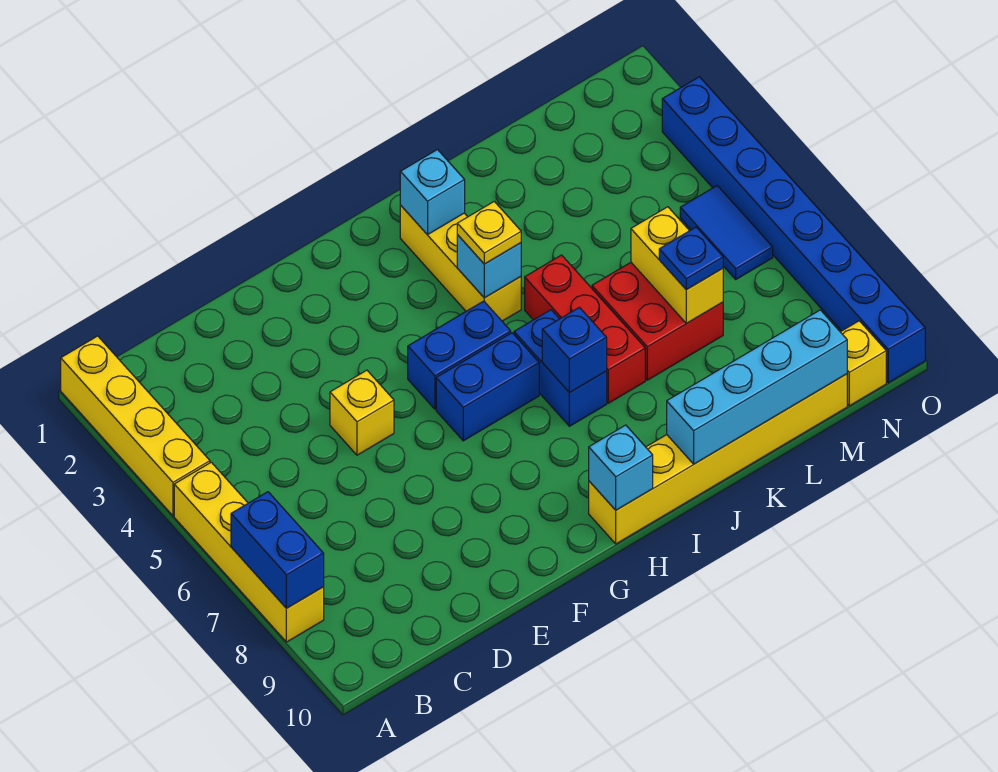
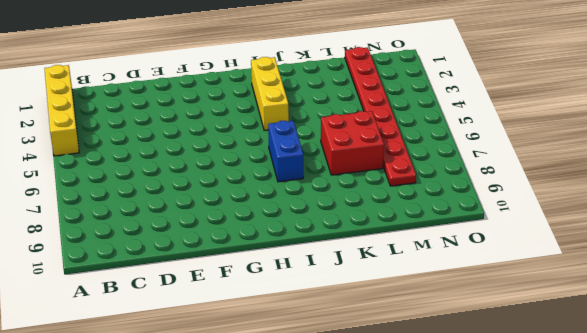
red 1x8 plate [345,47,416,186] -> none
none -> yellow 1x4 brick [174,462,324,642]
none -> yellow 1x1 brick [330,370,394,455]
none -> blue 1x2 brick [408,301,511,409]

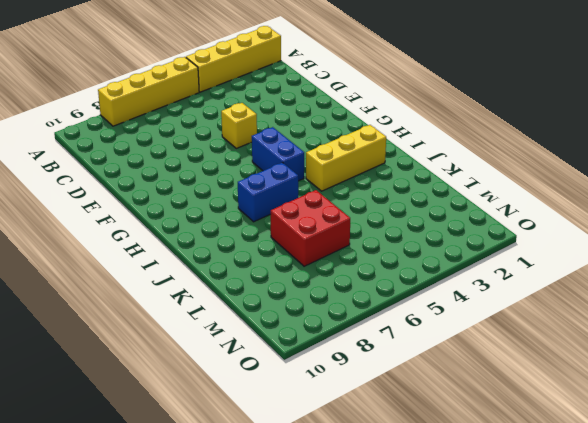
none -> blue 1x2 brick [436,333,539,441]
none -> yellow 1x6 brick [589,374,847,544]
none -> red 1x3 brick [525,255,645,403]

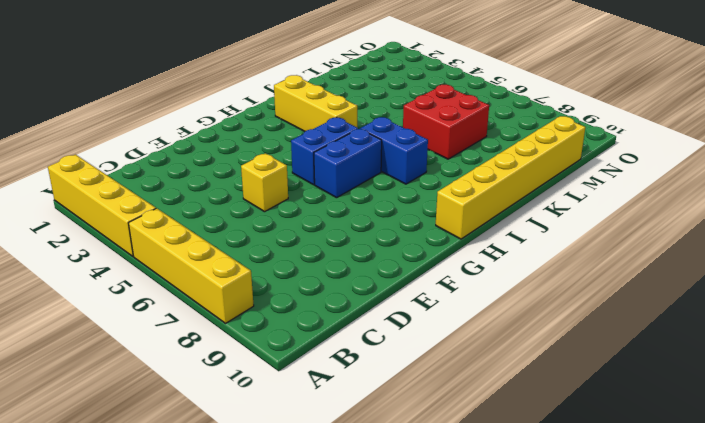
none -> red 1x3 brick [525,255,645,403]
none -> blue 1x2 tile [680,186,773,279]
none -> yellow 1x1 brick [841,321,886,406]

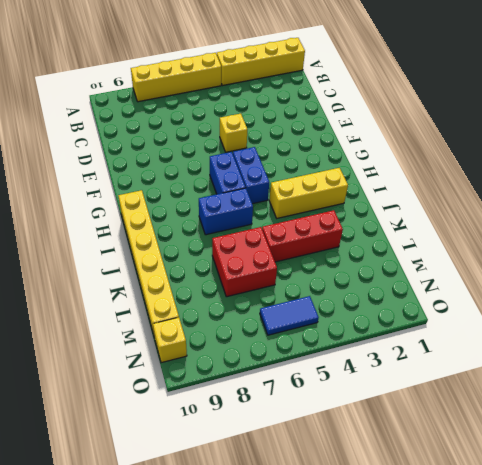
red 1x3 brick [262,210,343,262] -> red 1x3 brick moved to [525,255,645,403]
none -> blue 1x8 brick [662,77,925,383]
none -> blue 1x2 brick [231,492,324,608]
none -> cyan 1x1 brick [589,425,653,510]

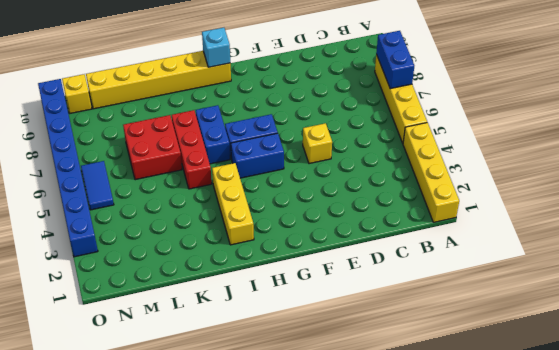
none -> cyan 1x1 brick [400,150,465,235]
none -> cyan 1x1 brick [457,235,521,298]
none -> blue 1x1 brick [542,307,607,392]

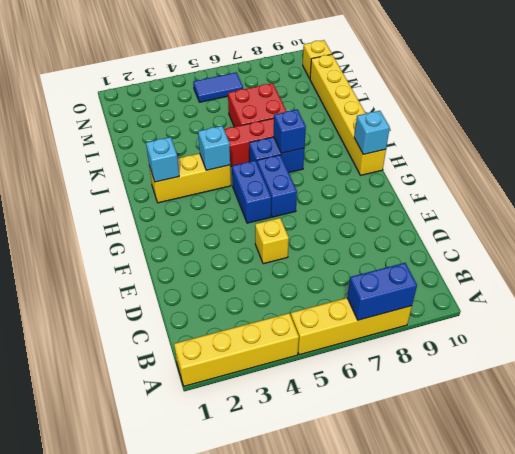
none -> blue 1x8 brick [662,77,925,383]
none -> cyan 1x4 brick [667,310,847,464]
none -> yellow 1x2 brick [631,207,723,323]

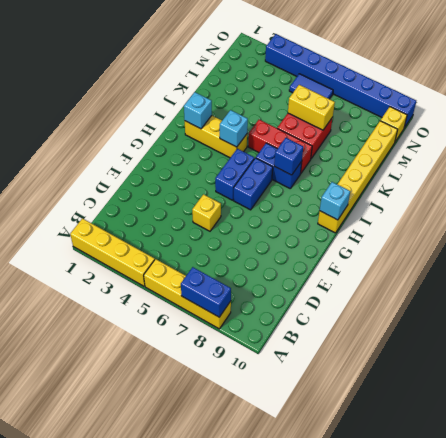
none -> cyan 1x4 brick [667,310,847,464]
none -> yellow 1x1 plate [457,201,521,264]
none -> blue 1x1 plate [659,227,723,290]

